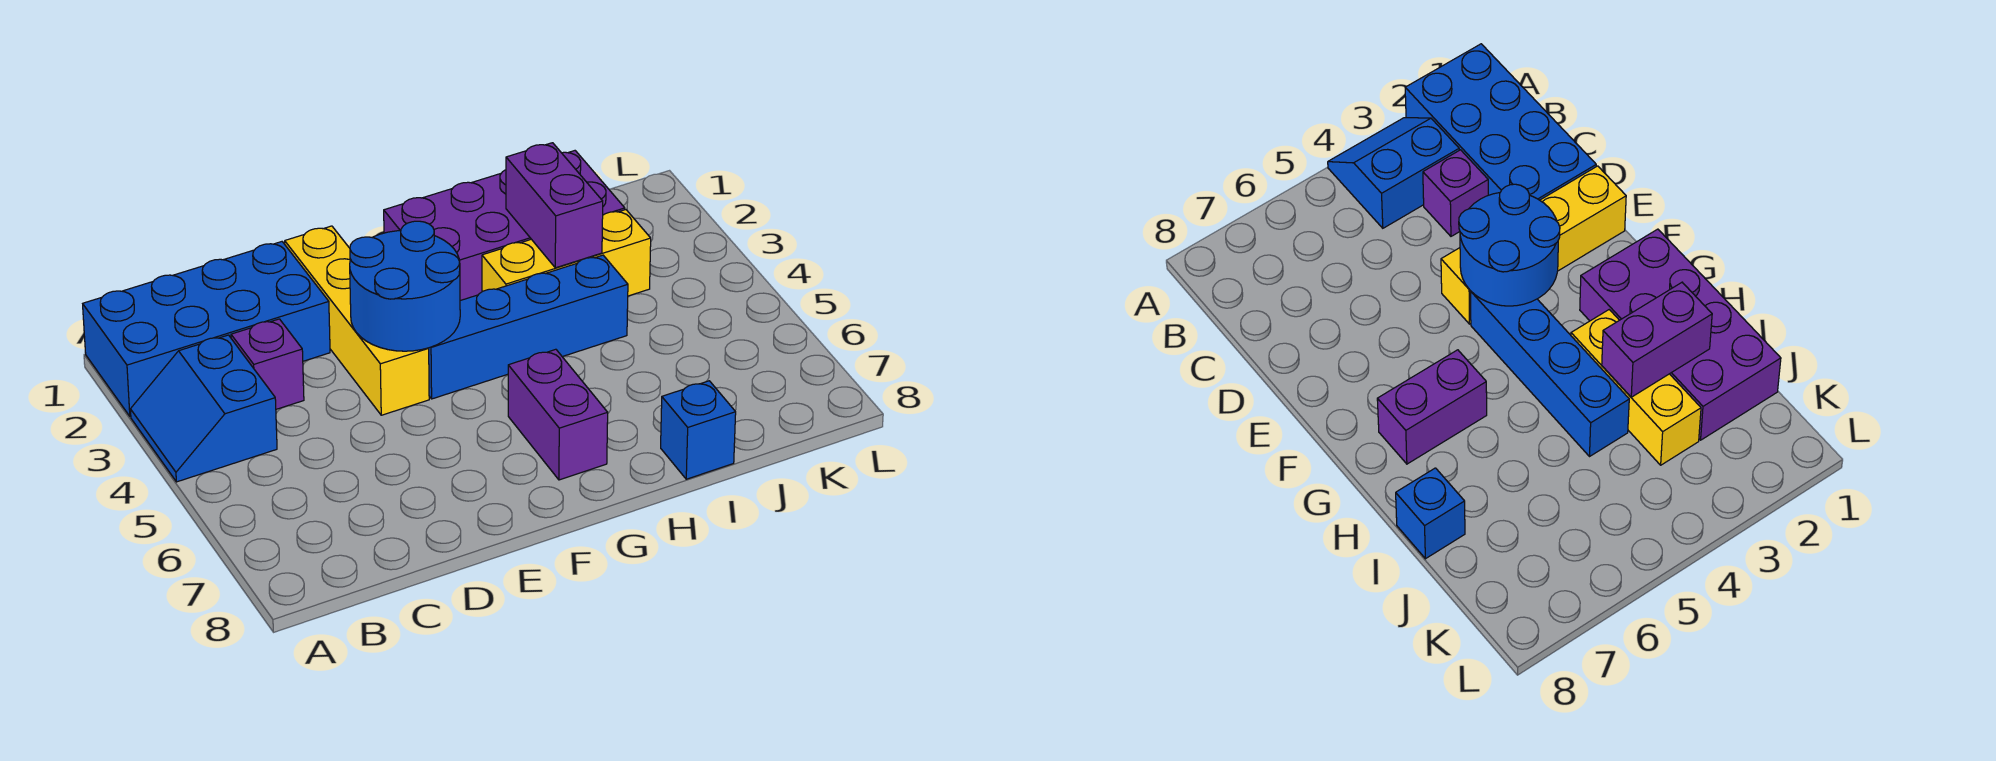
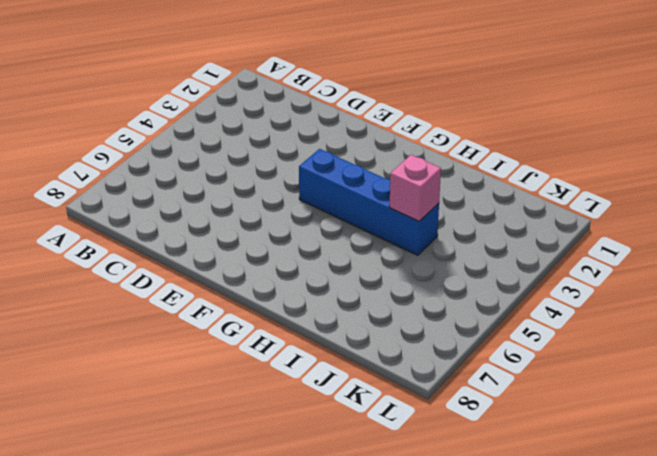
pink 1x1 brick [389,155,441,221] -> none
none -> blue 2x4 brick [83,242,330,417]
none -> blue 2x2 slope [130,335,277,482]

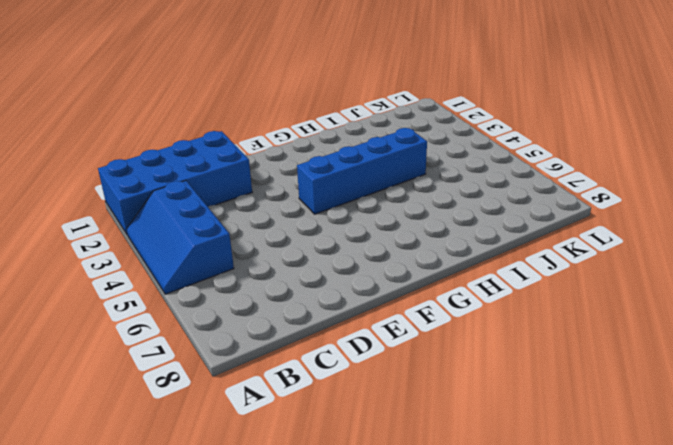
blue 2x3 slope [126,181,234,294] -> blue 2x2 slope [130,335,277,482]
none -> purple 1x1 brick [231,319,304,409]
none -> yellow 1x4 brick [285,226,429,415]

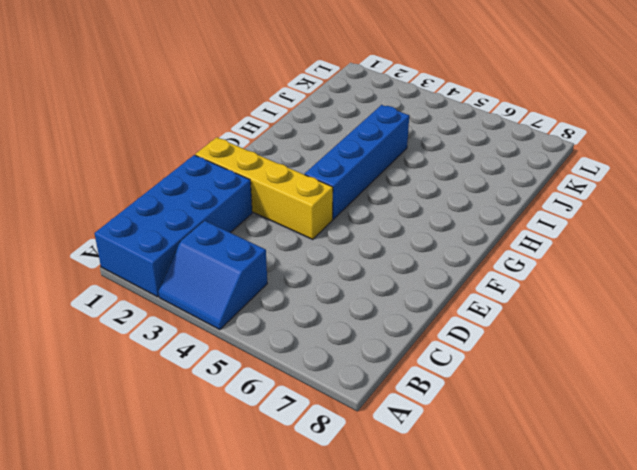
none -> purple 1x1 brick [231,319,304,409]
none -> purple 2x4 brick [384,151,625,301]

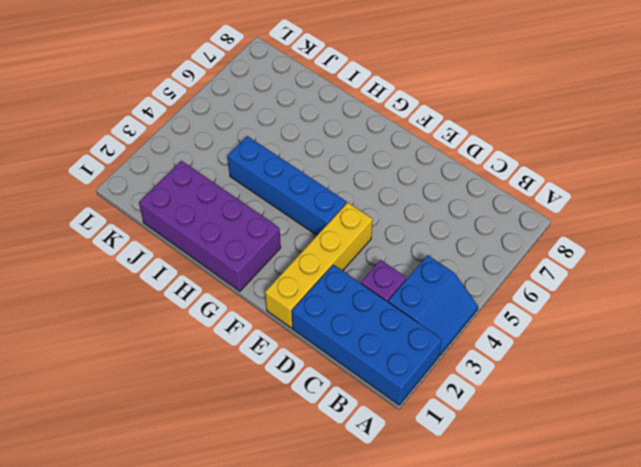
none -> purple 1x2 brick [508,349,608,480]
none -> yellow 1x3 brick [482,210,651,296]

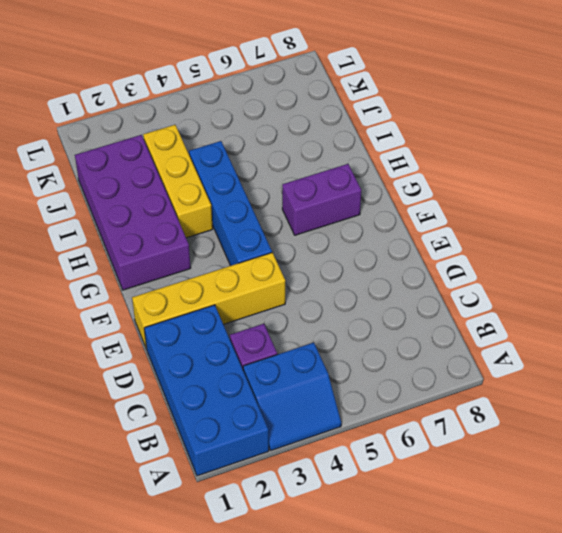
none -> blue 1x1 brick [661,381,736,479]
none -> blue 2x2 round brick [350,221,460,351]

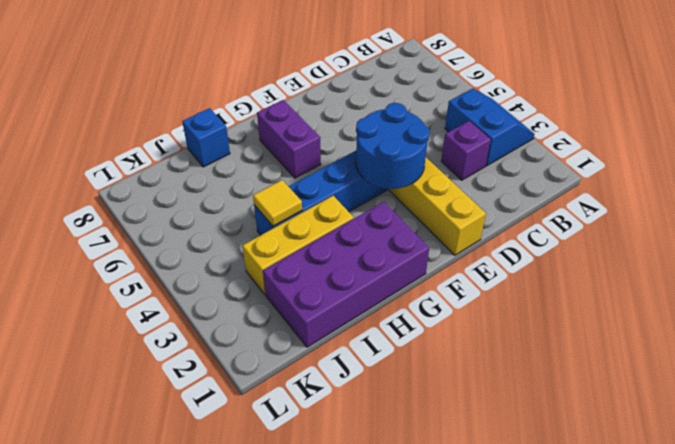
yellow 1x1 tile [253,180,302,226] -> none
none -> blue 2x4 brick [83,242,330,417]
none -> purple 1x2 brick [506,143,603,268]

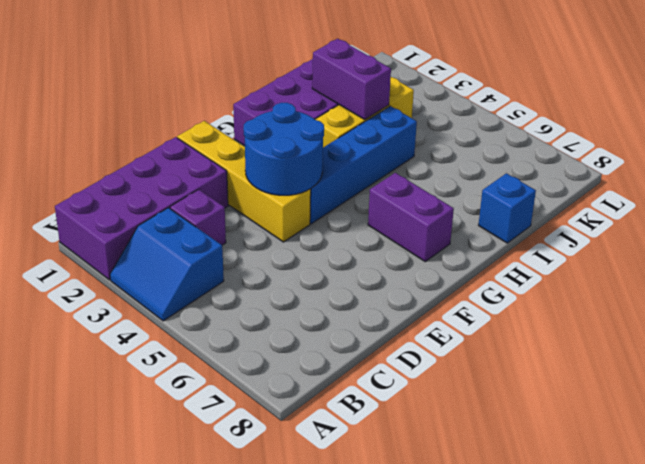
purple 2x4 brick [55,137,228,280] -> blue 2x4 brick [83,242,330,417]

